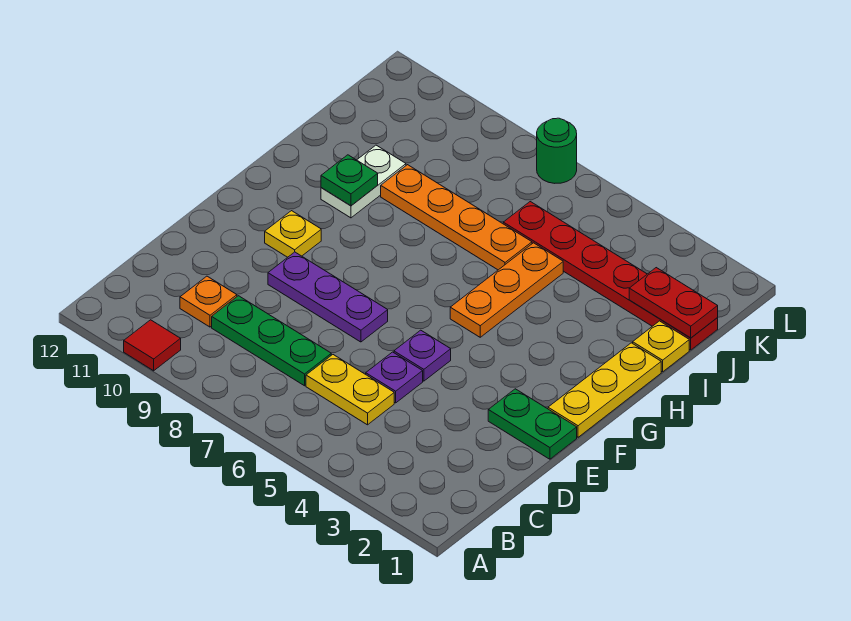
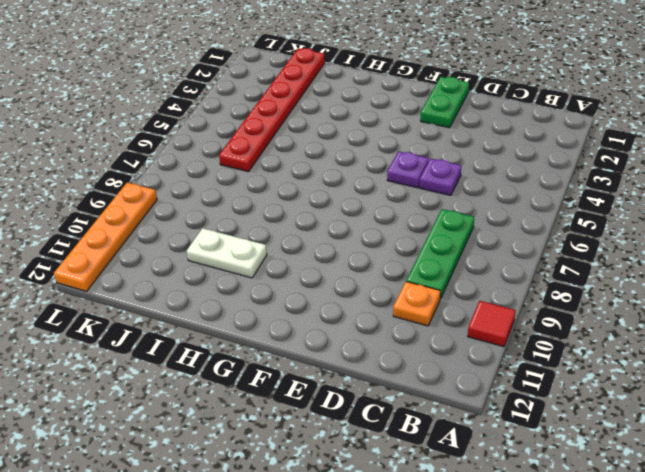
orange 1x4 plate [54,183,157,291] -> orange 1x4 plate moved to [381,165,532,270]
none -> yellow 1x2 plate [306,355,394,425]
none -> purple 1x3 plate [268,252,388,342]
none -> yellow 1x3 plate [548,343,661,437]

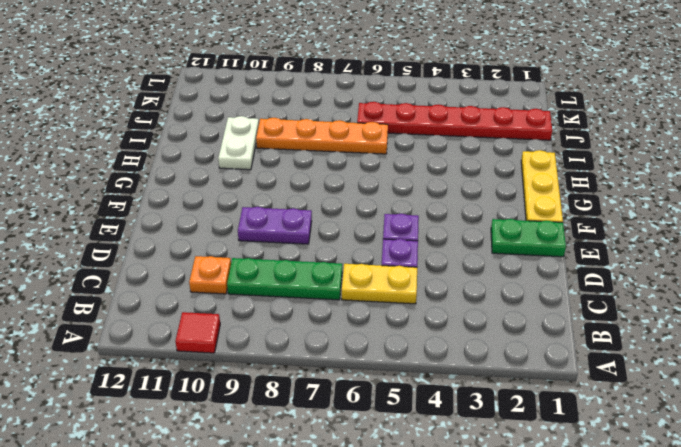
purple 1x2 plate [238,207,312,244] -> purple 1x3 plate [268,252,388,342]
none -> yellow 1x1 plate [265,211,321,257]
none -> orange 1x3 plate [450,243,563,337]
none -> yellow 1x1 plate [633,321,689,372]

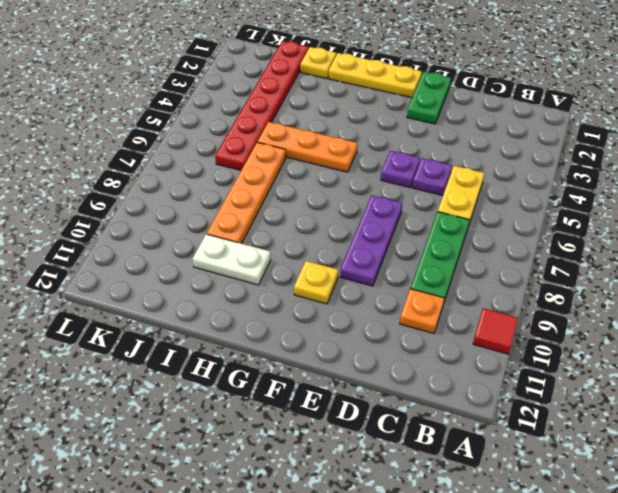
none -> green 1x1 round brick [537,118,577,183]
none -> green 1x1 plate [321,155,378,206]
none -> red 1x2 plate [629,268,718,338]

